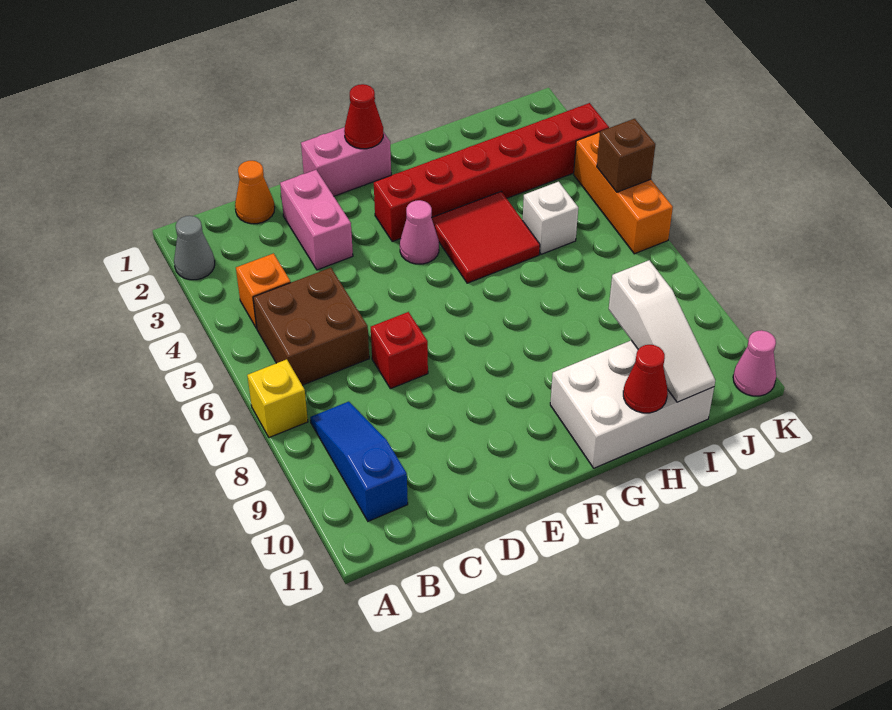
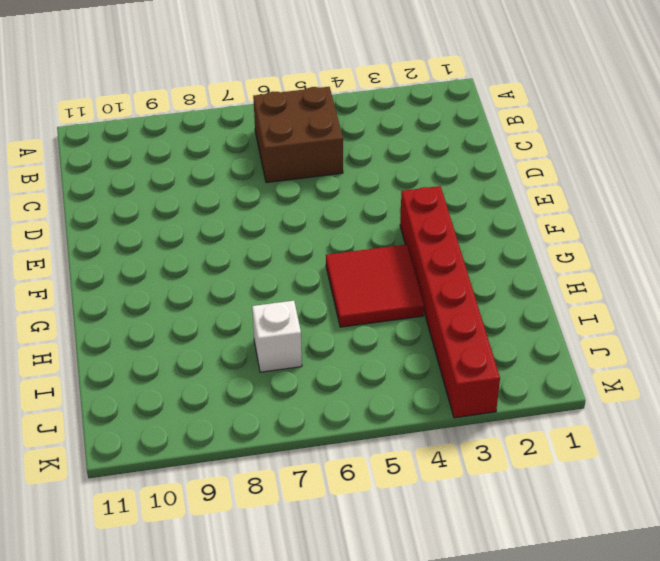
white 1x1 brick [252,301,302,372] -> white 1x1 brick moved to [523,182,578,254]
none -> grey 1x1 cone [174,216,215,280]
none -> yellow 1x1 brick [247,359,308,437]
none -> orange 1x1 brick [236,253,291,328]

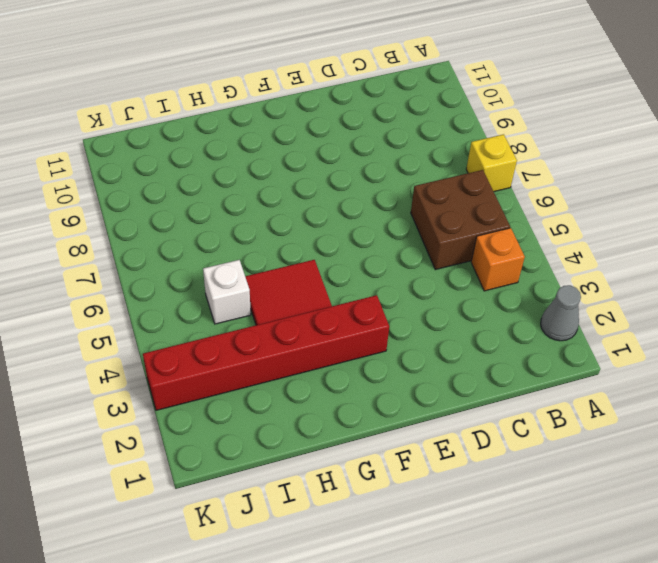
none -> blue 1x3 slope [310,402,408,521]
none -> orange 1x1 cone [235,161,275,224]
none -> pink 1x2 brick [280,170,353,270]

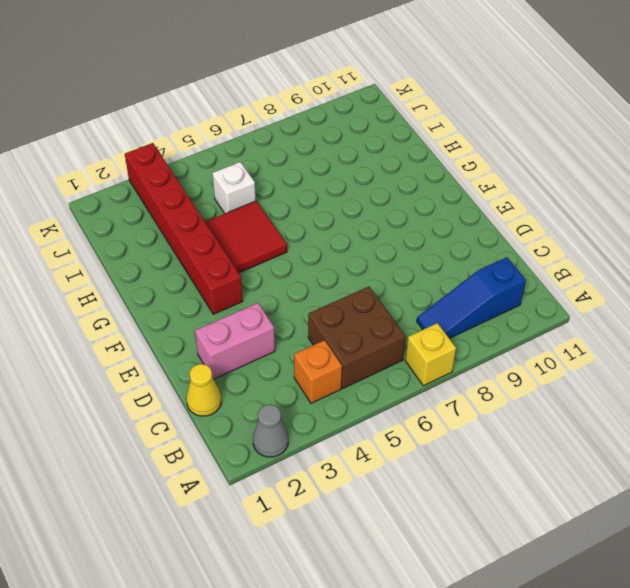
yellow 1x1 cone [186,364,221,416] -> orange 1x1 cone [235,161,275,224]
none -> red 1x1 brick [371,312,428,389]
none -> pink 1x2 brick [301,127,391,196]
none -> pink 1x1 cone [400,200,439,264]

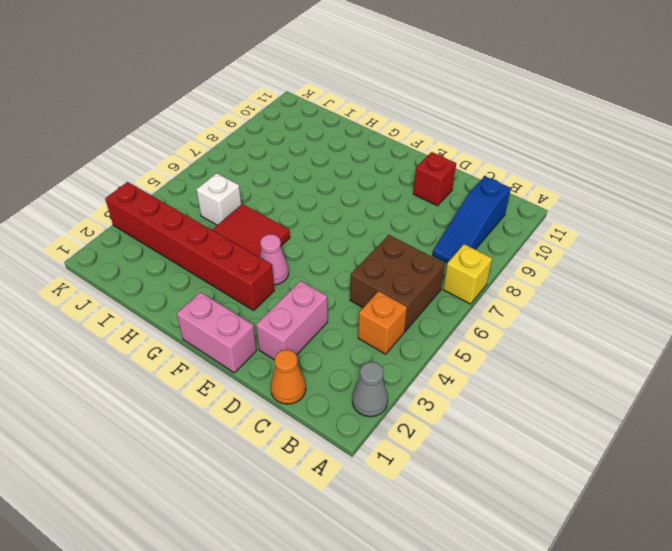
red 1x1 brick [413,152,456,206] -> red 1x1 brick moved to [371,312,428,389]
none -> white 2x3 brick [550,340,714,468]
none -> orange 1x3 brick [574,132,673,254]
none -> pink 1x1 cone [733,330,776,396]

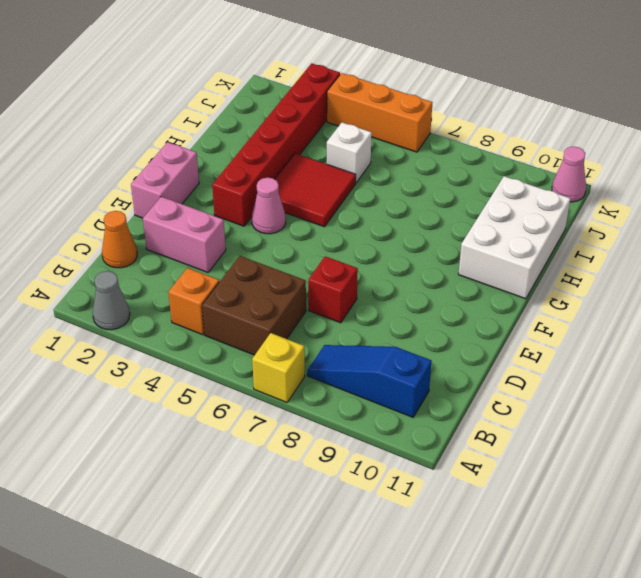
none -> red 1x1 cone [344,84,383,149]
none -> red 1x1 cone [623,345,668,413]
none -> white 1x3 slope [609,260,715,402]

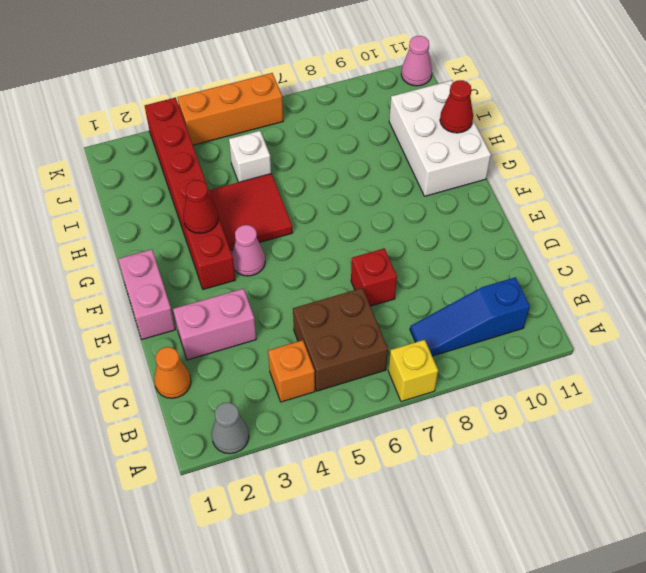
red 1x1 cone [183,180,218,233] -> red 1x1 cone moved to [344,84,383,149]
none -> white 1x3 slope [609,260,715,402]
none -> brown 1x1 brick [597,119,655,192]

